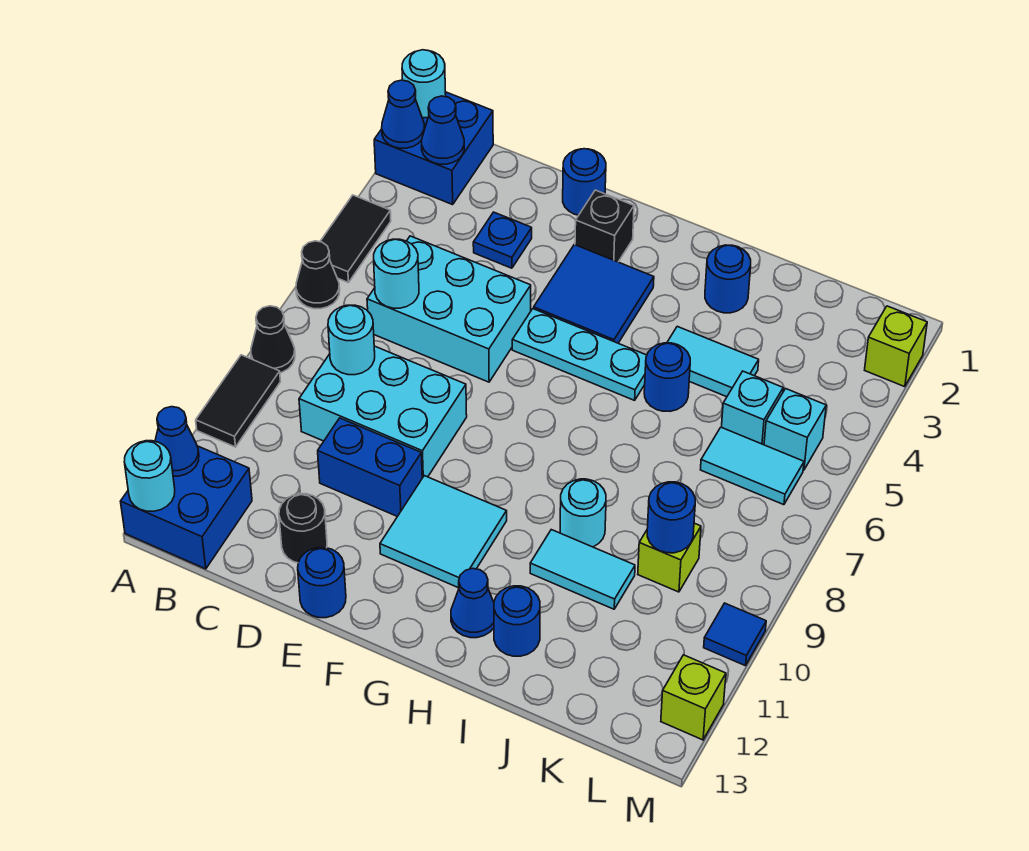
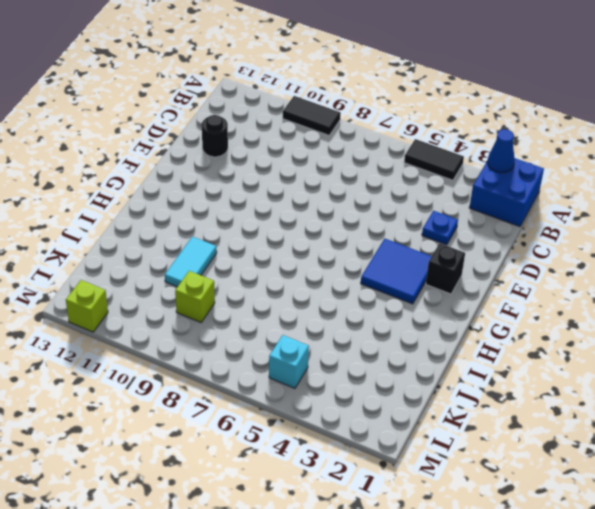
none -> black 1x1 cone [296,241,340,309]
none -> black 1x1 cone [251,306,295,373]
none -> blue 2x2 brick [121,446,252,569]
none -> cyan 2x3 brick [367,236,531,382]

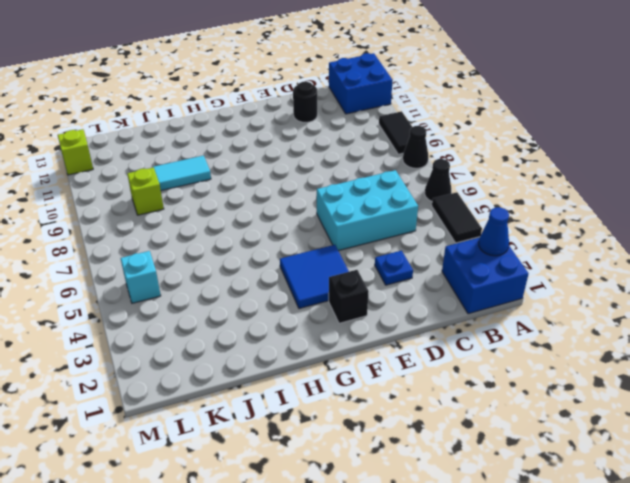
none -> cyan 2x3 brick [299,346,467,478]
none -> blue 1x2 brick [318,418,422,516]
none -> blue 1x1 round brick [563,149,606,215]
none -> blue 1x1 round brick [298,548,346,618]

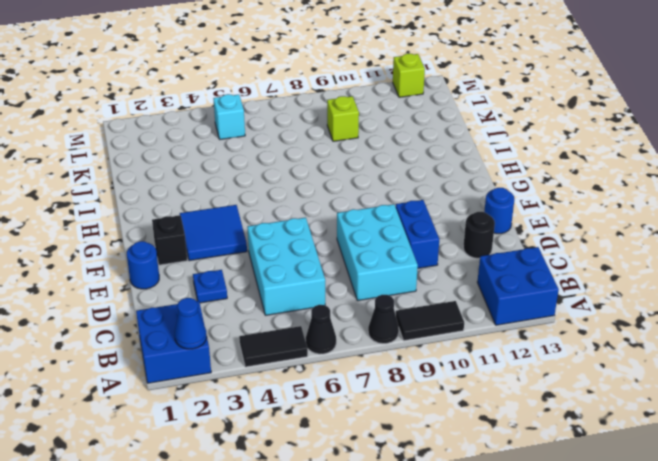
none -> cyan 1x3 plate [512,309,647,400]
none -> cyan 2x2 tile [380,476,507,588]
none -> blue 1x1 cone [451,568,494,638]
none -> blue 1x1 round brick [705,245,751,313]

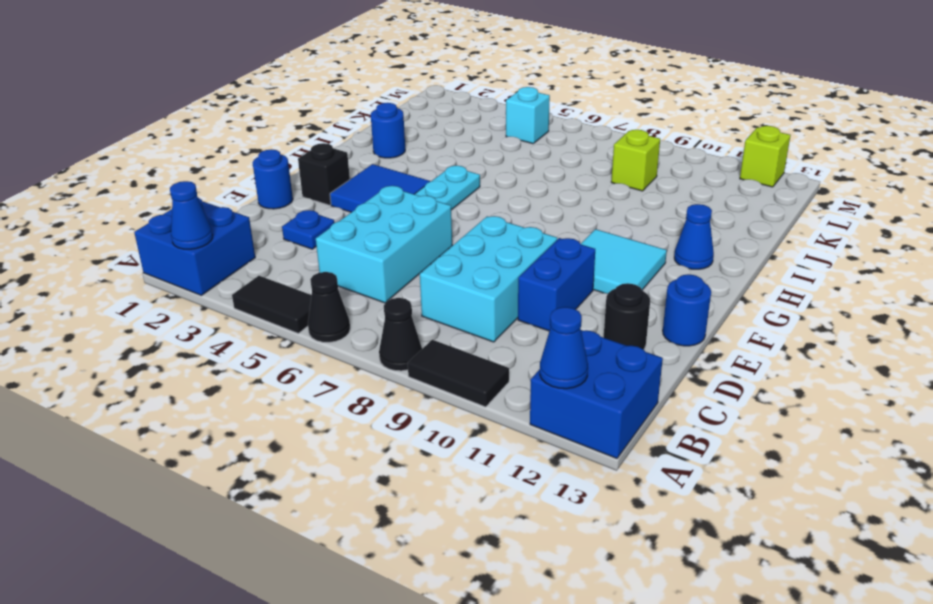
none -> cyan 1x2 tile [667,326,759,397]
none -> blue 1x1 round brick [644,343,690,411]
none -> cyan 1x1 round brick [560,479,606,547]
none -> cyan 1x2 tile [530,530,635,609]

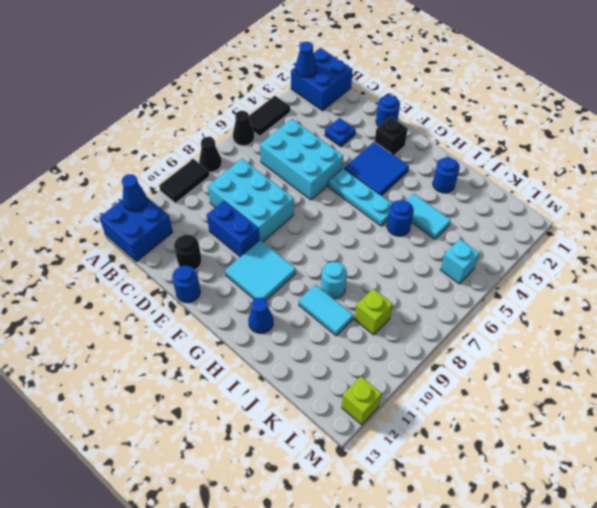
none -> blue 1x1 round brick [494,586,540,656]
none -> cyan 1x1 brick [722,371,783,445]
none -> cyan 1x2 tile [701,427,804,505]
none -> lime 1x1 brick [865,306,927,387]

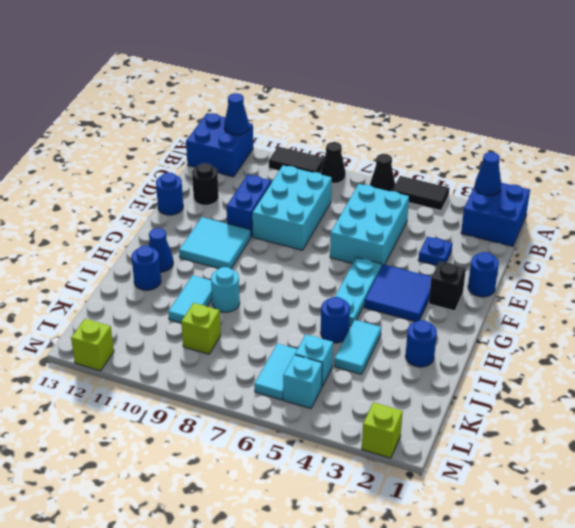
none -> blue 1x1 tile [704,603,766,666]
none -> cyan 1x1 round brick [402,50,446,118]
none -> cyan 1x1 round brick [124,441,175,511]
none -> blue 1x1 cone [422,96,464,164]

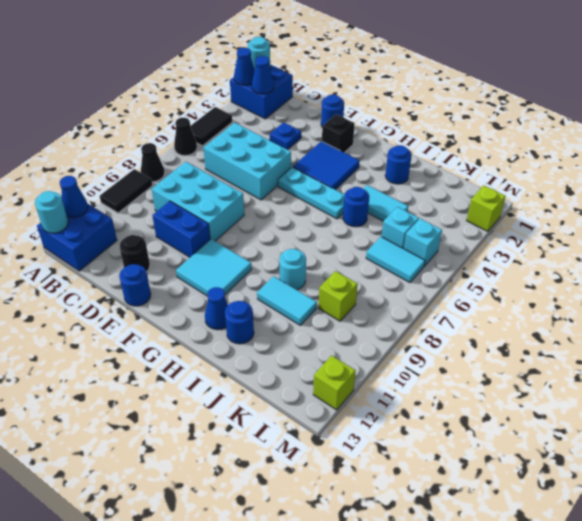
none -> blue 1x1 tile [704,603,766,666]
none -> cyan 1x1 round brick [374,239,419,308]
none -> cyan 1x1 round brick [328,305,375,375]
none -> blue 1x1 round brick [647,482,695,553]

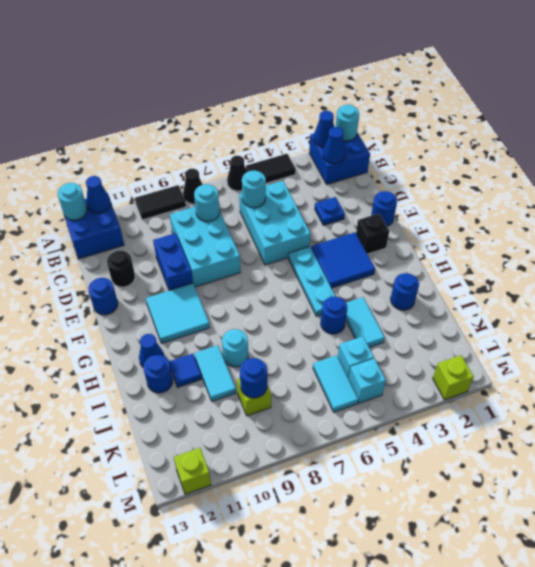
blue 1x1 tile [169,354,202,387] -> blue 1x1 tile moved to [704,603,766,666]

